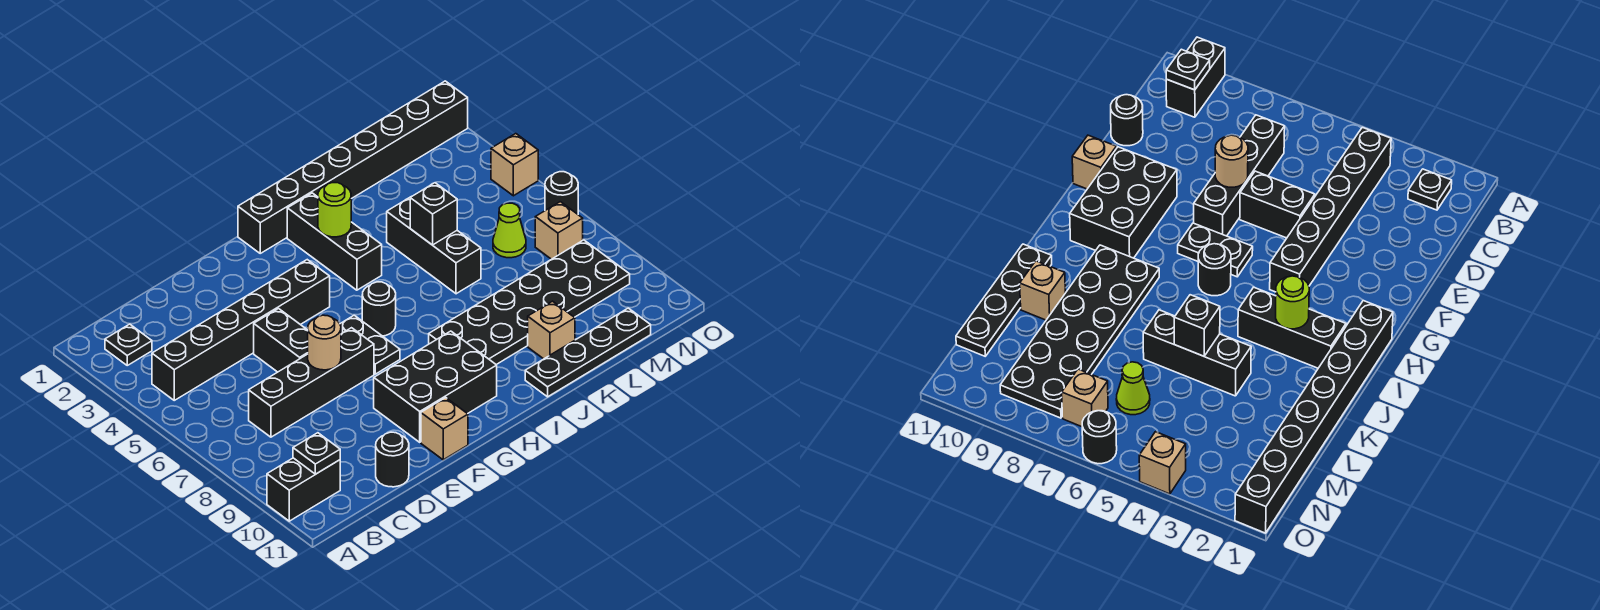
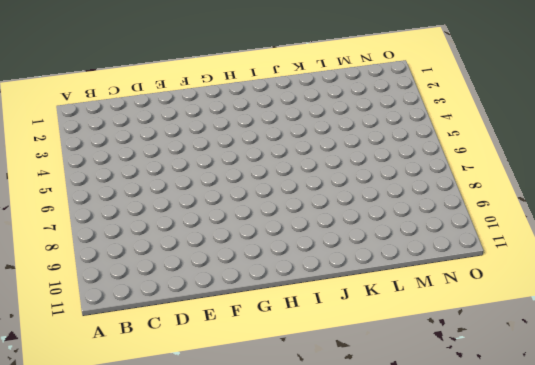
none -> black 1x2 brick [267,458,340,521]
none -> black 1x1 plate [105,324,152,365]
none -> black 1x6 brick [152,260,330,400]

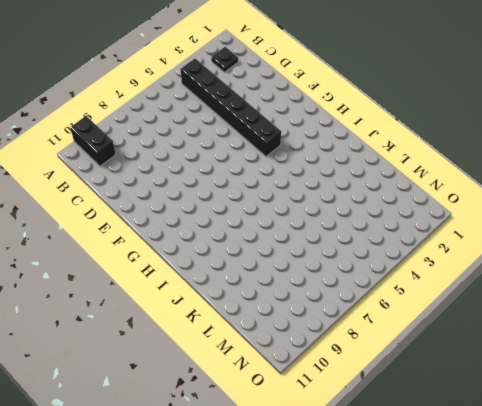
none -> black 1x4 brick [249,328,374,437]
none -> black 1x1 round brick [376,432,409,487]
none -> black 1x2 brick [254,309,308,372]

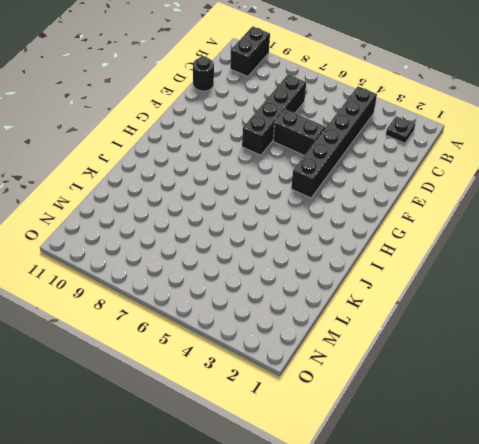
none -> black 2x3 brick [374,331,497,442]
none -> tan 1x1 brick [421,398,468,460]
none -> black 1x2 plate [340,315,400,374]

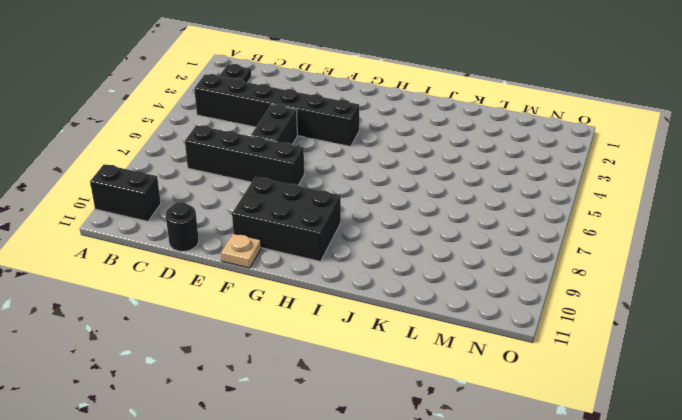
tan 1x1 plate [221,233,261,268] -> tan 1x1 brick [421,398,468,460]
none -> black 1x2 plate [340,315,400,374]
none -> black 1x8 brick [238,81,468,253]
none -> black 1x1 round brick [362,282,396,336]

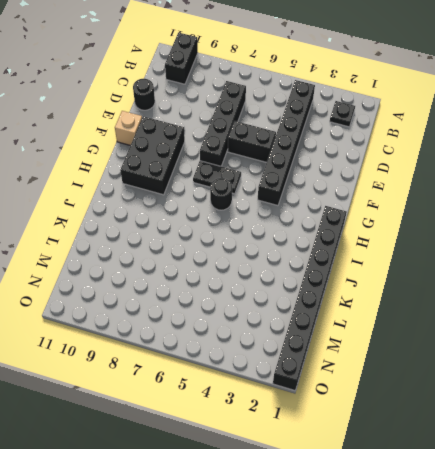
none -> black 1x3 brick [287,193,382,290]
none -> black 2x6 plate [429,240,630,365]
none -> black 1x4 plate [525,308,651,397]

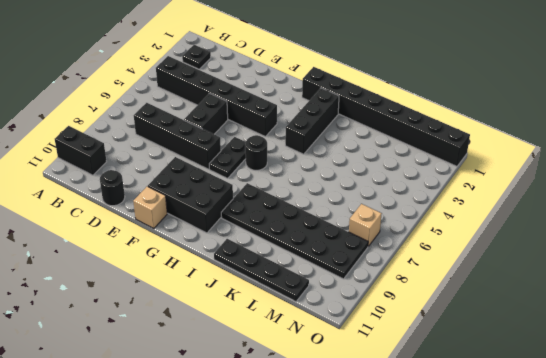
none -> black 1x3 brick [387,198,481,294]
none -> tan 1x1 brick [528,301,575,359]
none -> lime 1x1 cone [493,203,526,258]

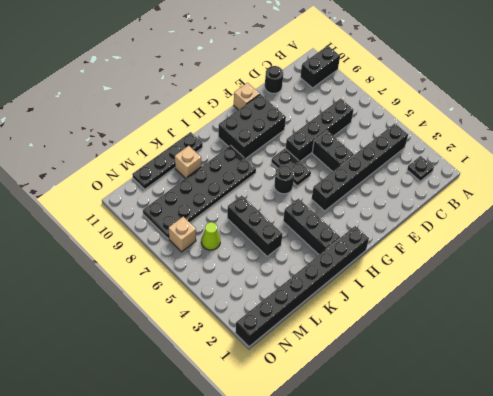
none -> tan 1x1 brick [491,134,538,196]
none -> black 1x1 round brick [545,172,578,214]
none -> black 1x1 plate [293,433,340,474]

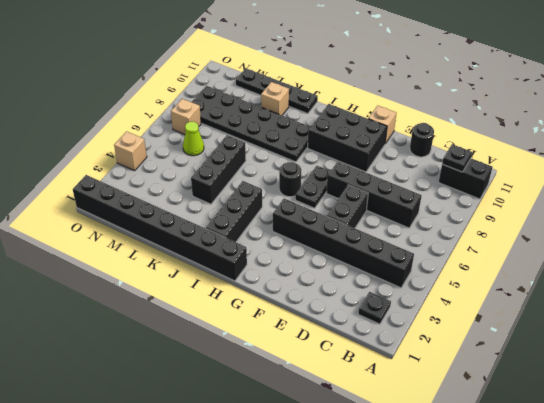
none -> black 1x1 round brick [545,172,578,214]
none -> tan 1x1 round brick [308,315,341,370]
none -> lime 1x1 round brick [318,183,351,237]

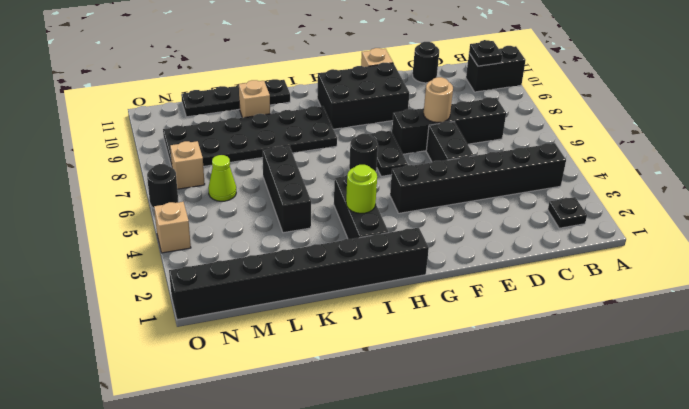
none -> black 1x1 brick [410,183,457,245]

